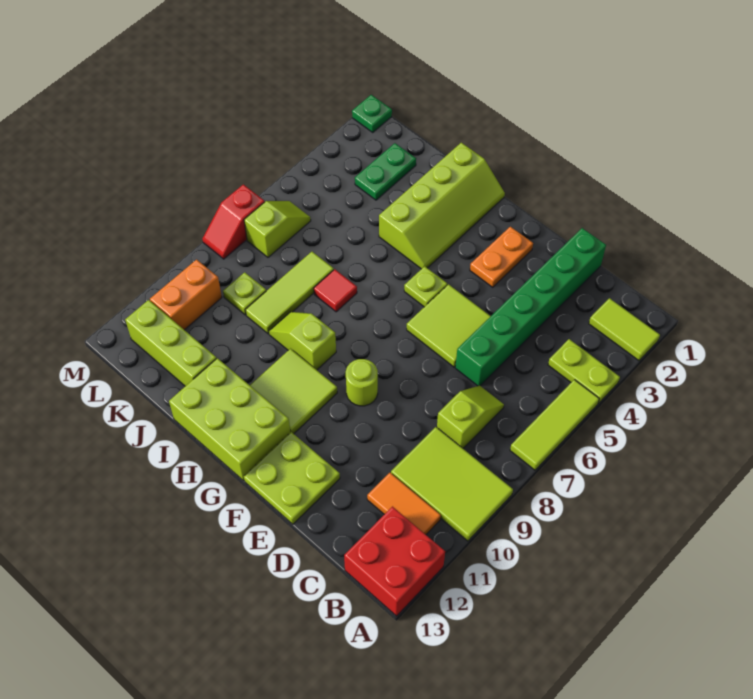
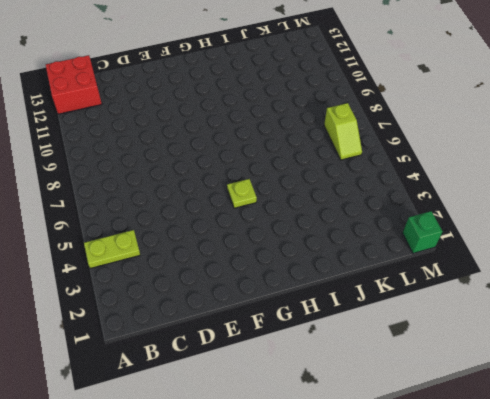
green 1x1 brick [403,211,443,253] -> green 1x1 plate [352,95,392,132]
none -> lime 1x2 tile [589,298,660,361]
none -> lime 1x3 tile [510,380,599,470]
none -> lime 2x3 tile [391,427,513,541]

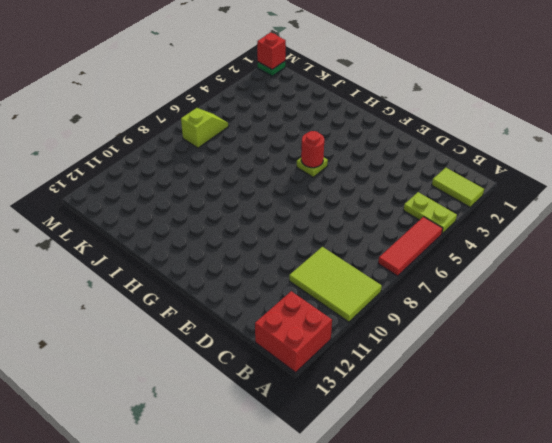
red 1x3 tile [378,217,443,276] -> lime 1x3 tile [510,380,599,470]
red 1x1 round brick [301,131,324,168] -> none
red 1x1 brick [257,32,286,69] -> none
none -> orange 1x2 tile [367,473,441,534]
none -> lime 1x2 slope [437,386,504,448]
none -> green 1x6 brick [455,228,606,386]

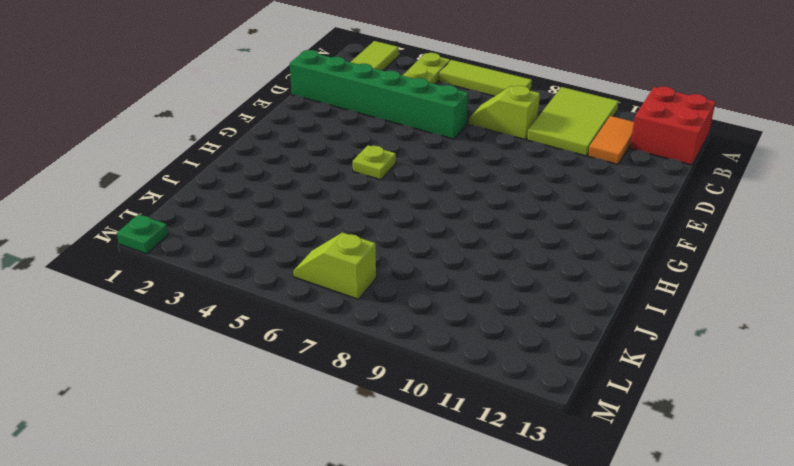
none -> lime 2x2 tile [407,284,491,367]
none -> lime 2x2 plate [244,432,340,524]
none -> orange 1x2 plate [470,227,533,287]

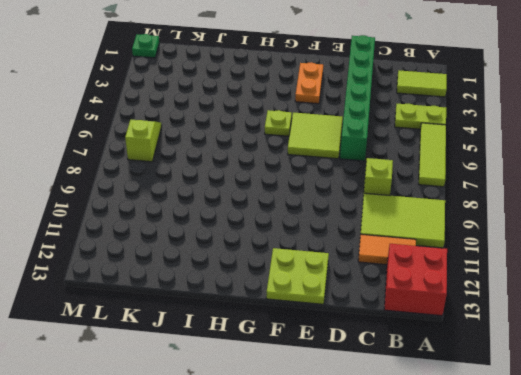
none -> lime 1x1 round brick [346,359,378,406]
none -> lime 2x2 tile [250,349,337,434]
none -> lime 2x3 brick [169,358,290,481]

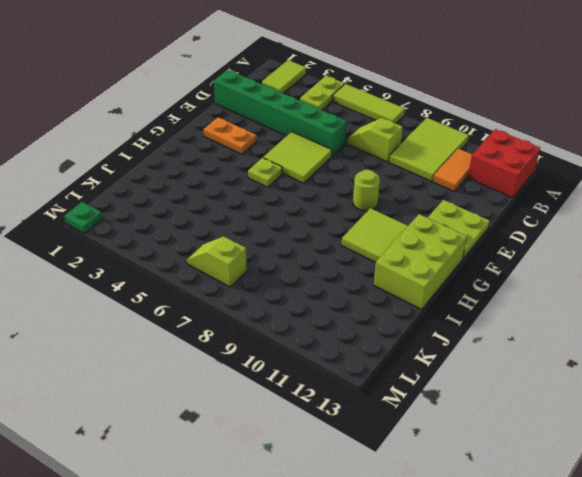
none -> lime 2x4 slope [379,143,505,269]
none -> lime 1x2 slope [269,312,336,370]
none -> red 1x1 tile [314,269,357,312]

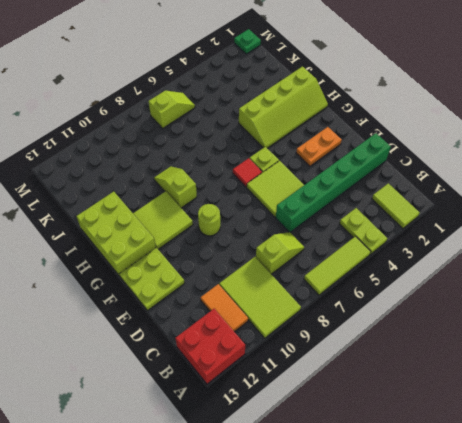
red 1x1 tile [233,158,262,187] -> red 1x1 tile moved to [314,269,357,312]
none -> lime 1x3 tile [246,252,334,334]
none -> lime 1x3 brick [125,300,217,386]
none -> green 1x2 plate [355,143,416,200]

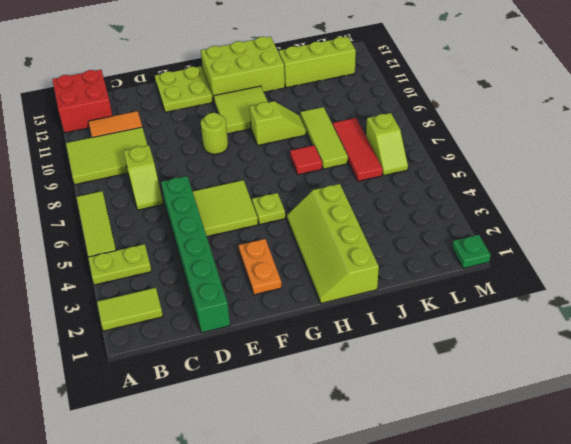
red 1x3 tile [333,118,383,181] -> none
none -> green 1x2 plate [355,143,416,200]
none -> lime 1x1 plate [223,272,266,315]
none -> orange 1x2 brick [150,260,222,330]

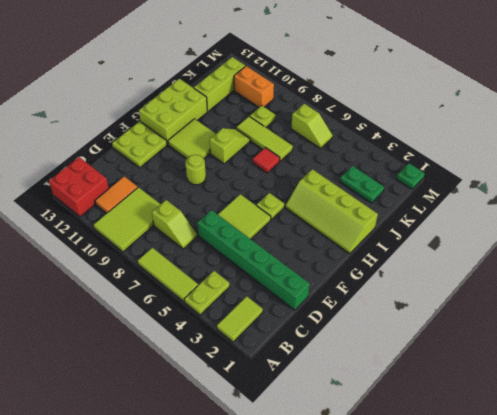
none -> orange 1x2 plate [470,227,533,287]
none -> red 1x2 slope [202,184,265,259]

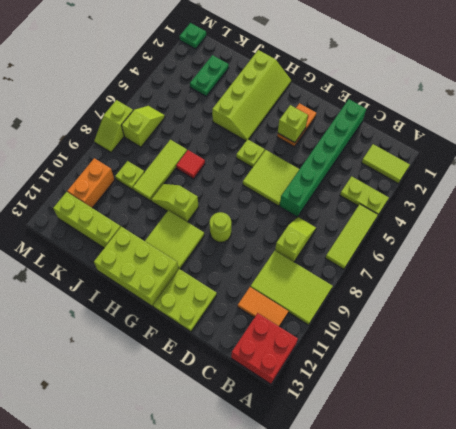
lime 1x1 brick [278,105,308,143] -> none
lime 1x2 slope [94,100,133,152] -> red 1x2 slope [202,184,265,259]

